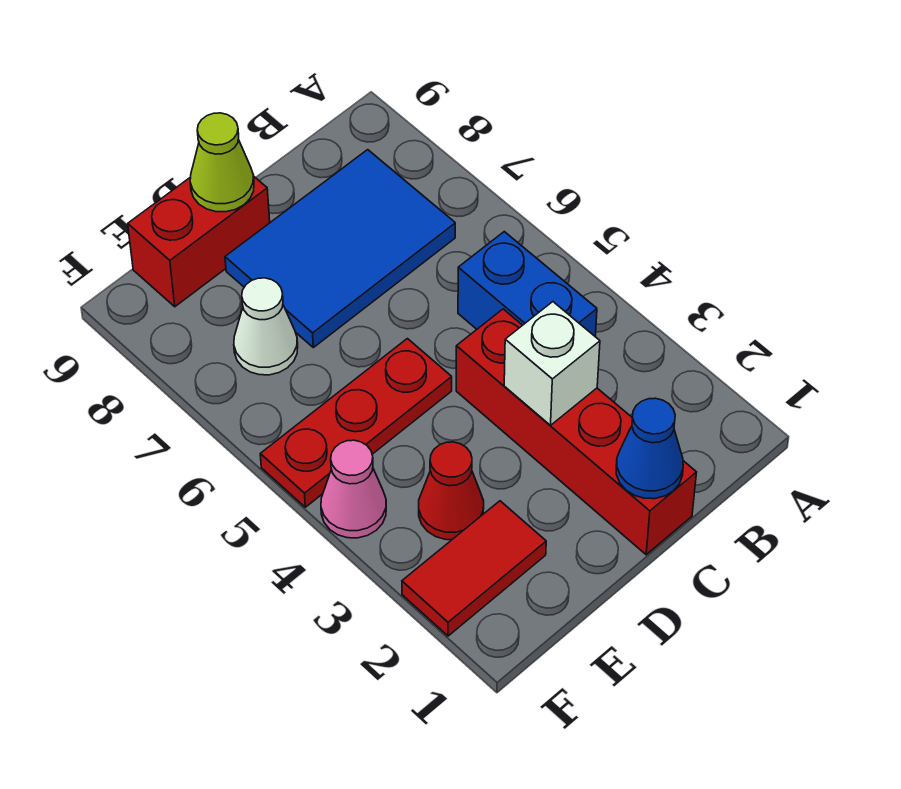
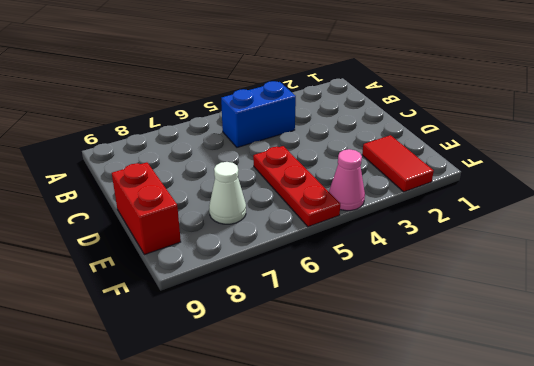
none -> blue 2x3 tile [225,150,455,347]
none -> red 1x4 brick [456,309,697,555]
none -> red 1x1 cone [419,442,484,540]

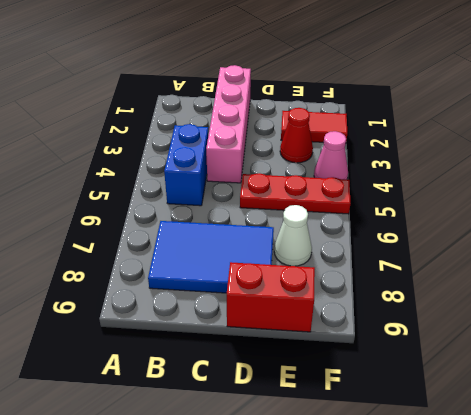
pink 1x4 brick [206,65,251,183] -> red 1x4 brick [456,309,697,555]
none -> blue 1x1 cone [616,398,683,499]
none -> white 1x1 brick [504,302,600,425]
none -> lime 1x1 cone [190,113,254,212]

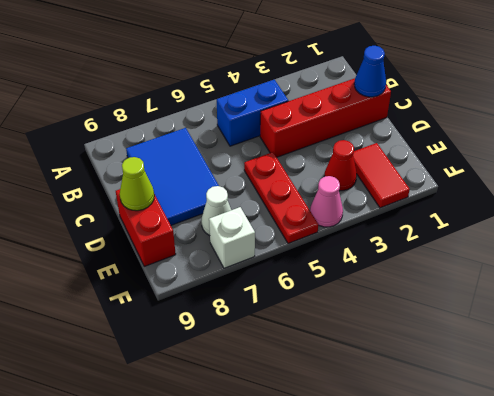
white 1x1 brick [209,207,255,268] -> white 1x1 brick moved to [504,302,600,425]

